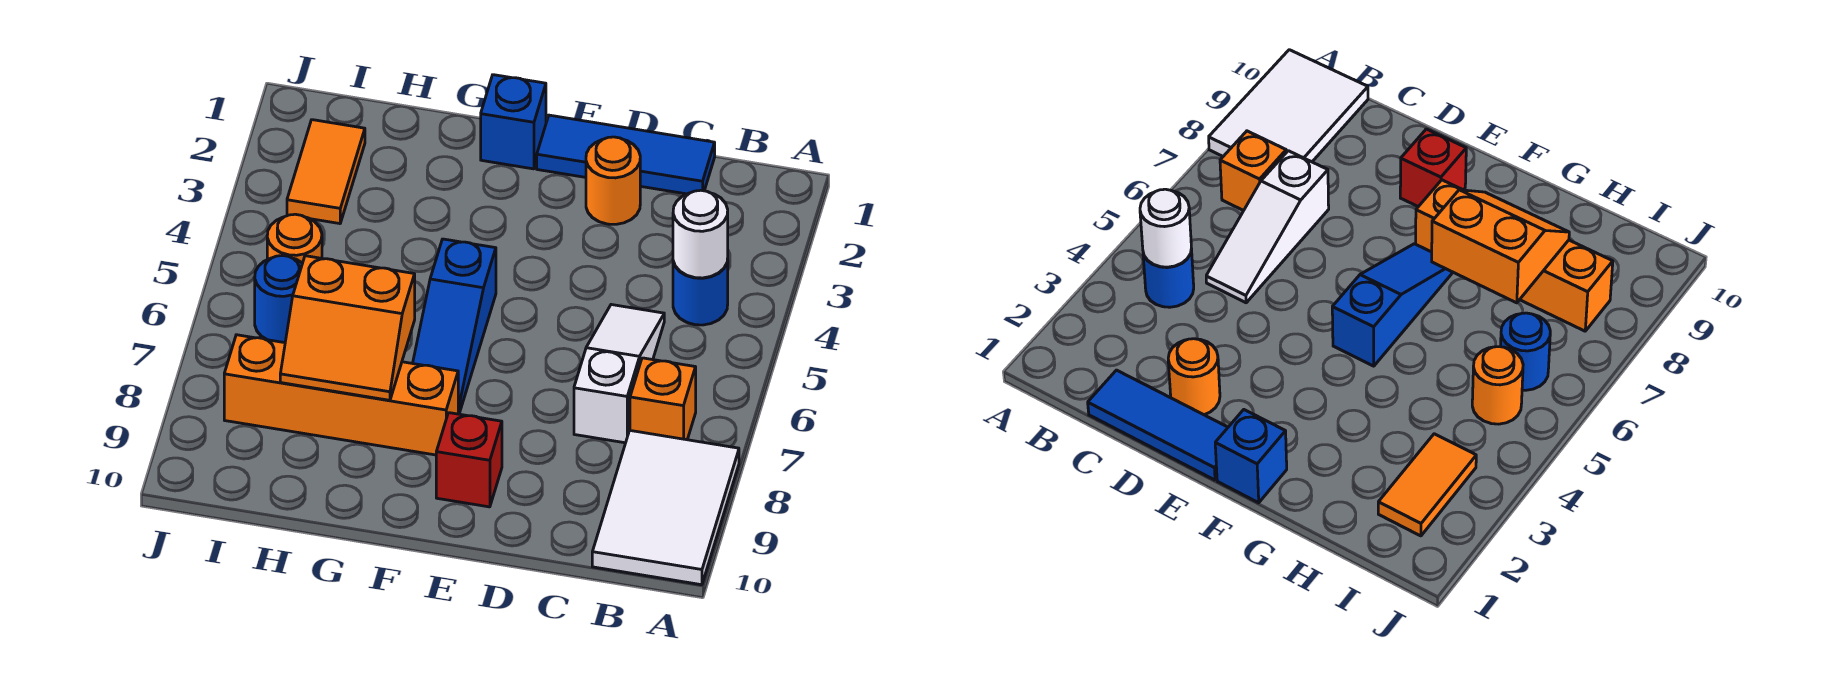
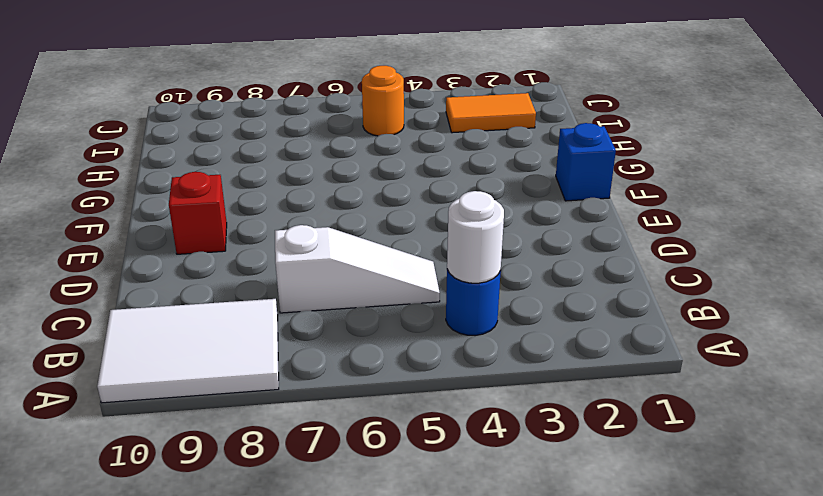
none -> orange 1x1 brick [630,358,696,440]
none -> blue 1x3 tile [537,115,715,194]
none -> orange 1x1 round brick [586,137,640,224]

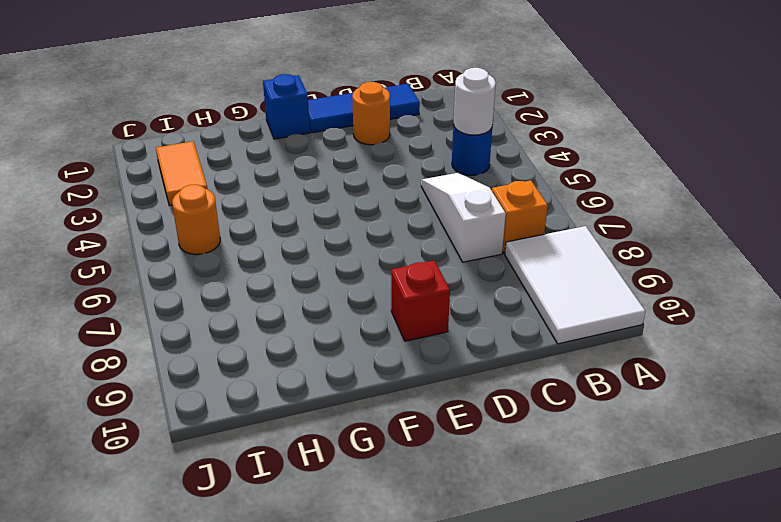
none -> blue 1x3 slope [413,239,496,414]
none -> orange 1x4 brick [224,335,458,455]
none -> blue 1x1 round brick [255,256,303,343]

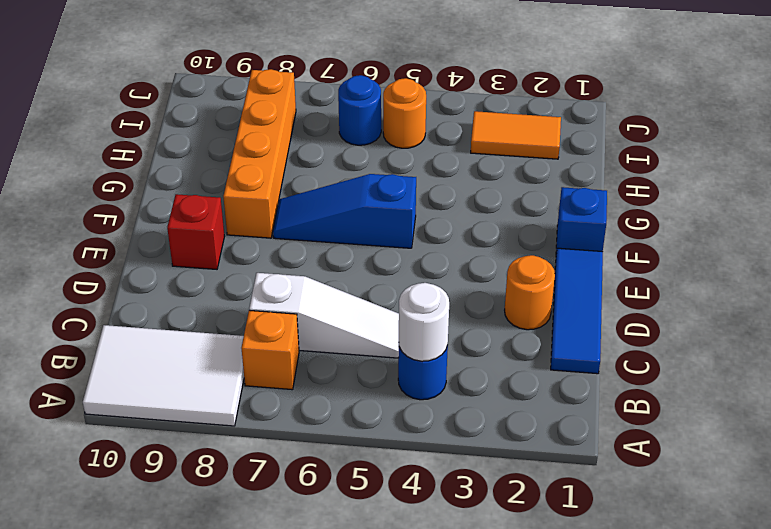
none -> orange 2x2 slope [280,256,415,400]

